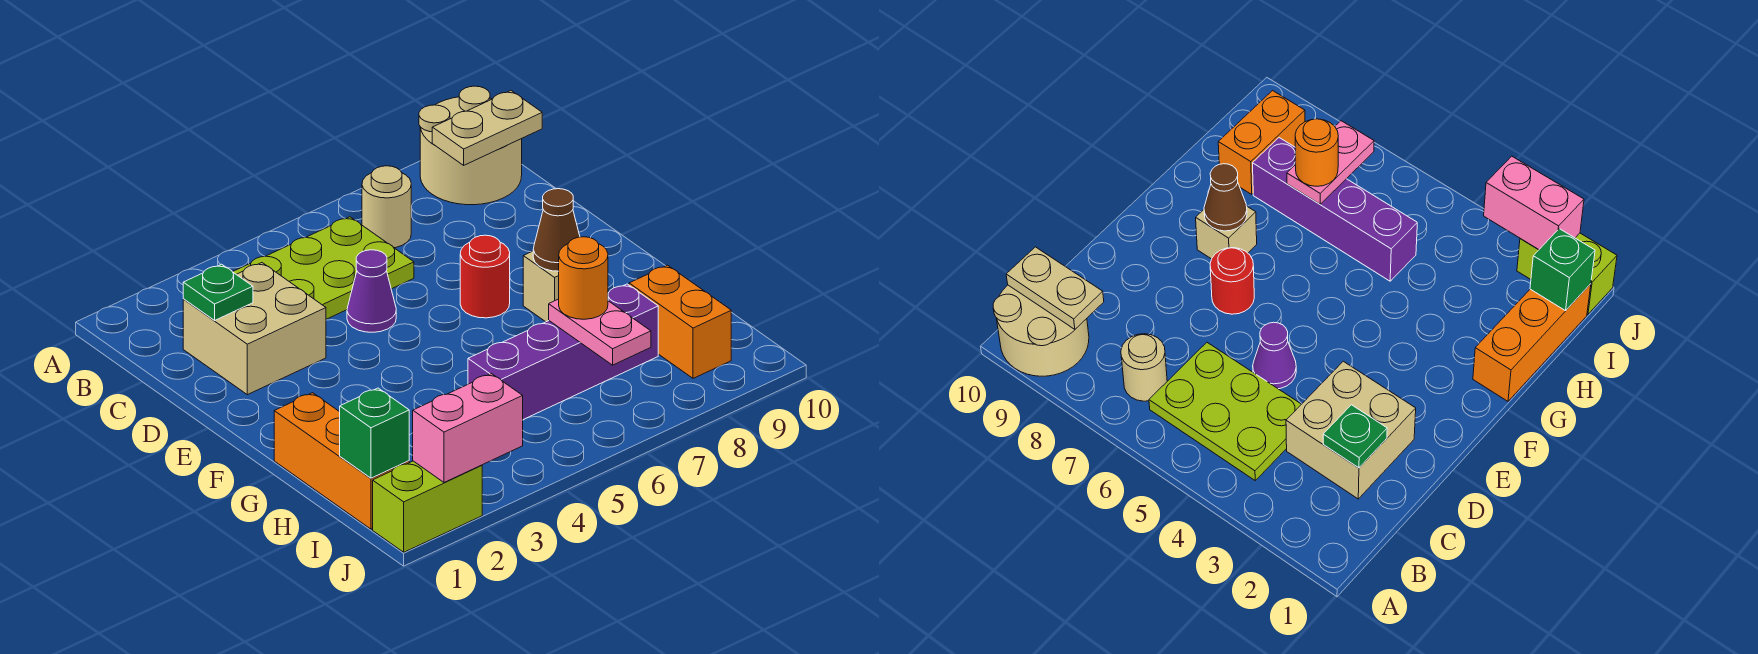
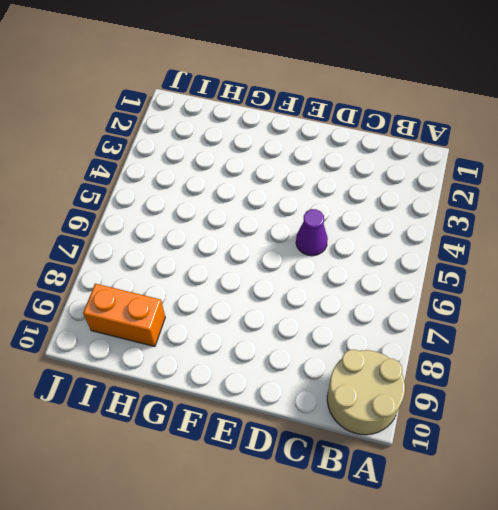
none -> lime 2x3 plate [233,217,414,319]
none -> tan 1x1 round brick [362,166,411,248]
none -> tan 2x2 brick [183,263,326,395]

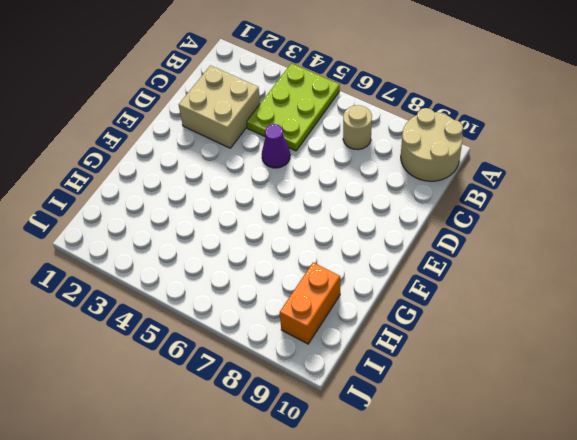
lime 2x3 plate [247,63,340,151] -> lime 2x3 plate turned to [233,217,414,319]
none -> red 1x1 round brick [460,235,510,318]
none -> tan 1x1 brick [523,251,559,322]
none -> orange 1x3 brick [274,393,409,529]

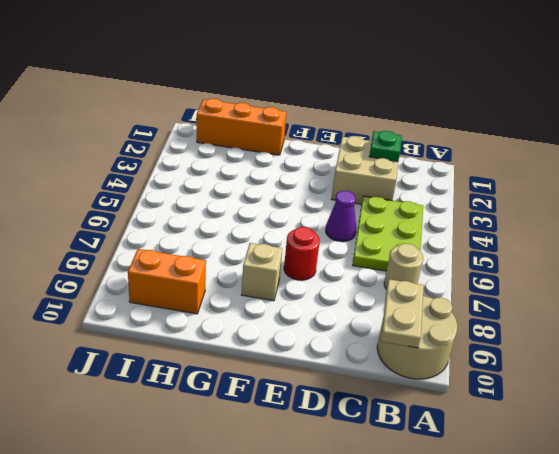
none -> purple 1x4 brick [468,284,658,420]
none -> lime 1x2 brick [373,461,482,552]
none -> brown 1x1 cone [533,189,580,271]

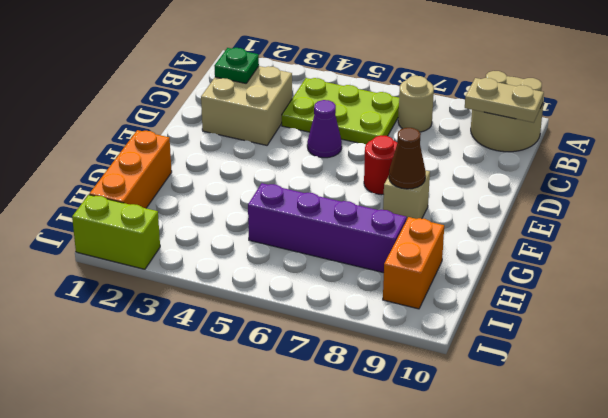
none -> pink 1x2 plate [549,299,651,365]
none -> green 1x1 brick [340,388,409,478]
none -> pink 1x2 brick [413,374,523,482]

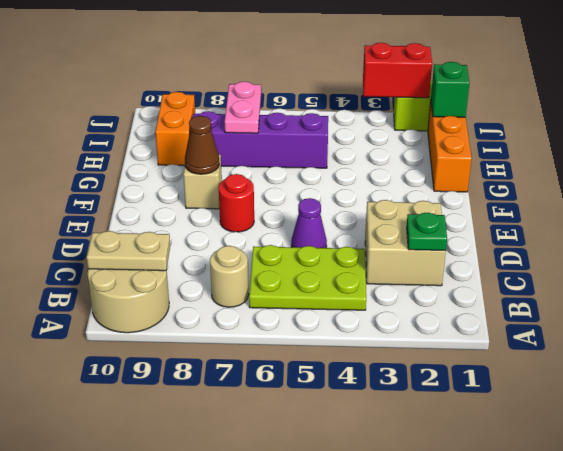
red 1x2 brick [363,43,432,98] -> pink 1x2 brick [413,374,523,482]
none -> orange 1x1 round brick [559,237,608,319]

